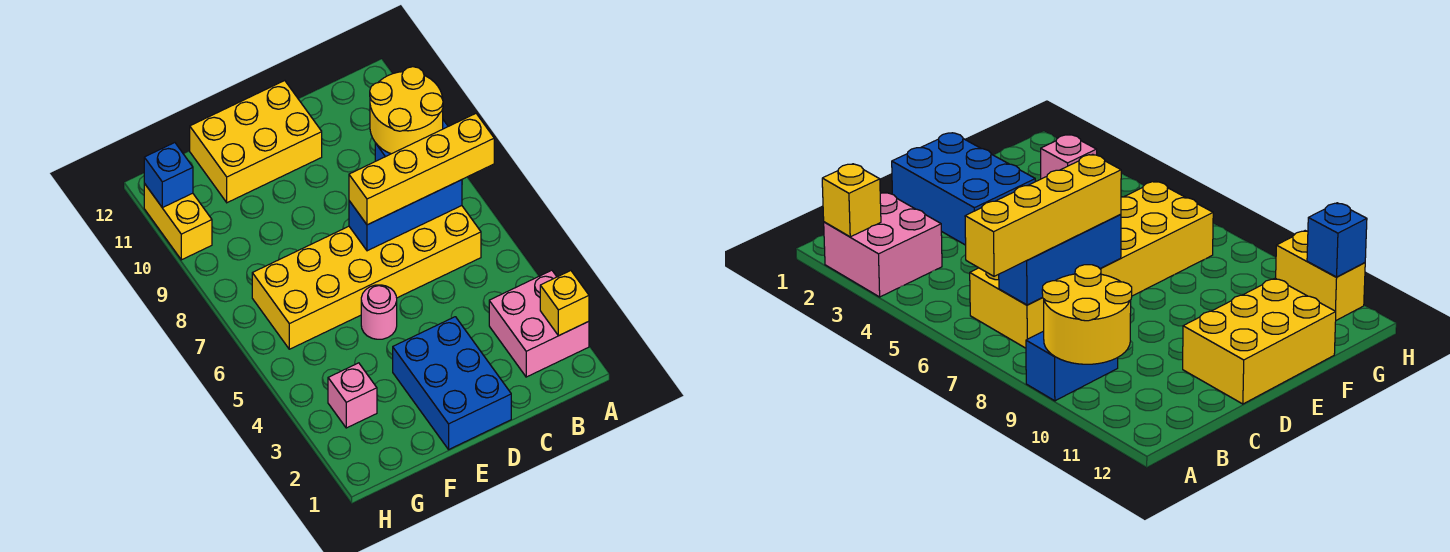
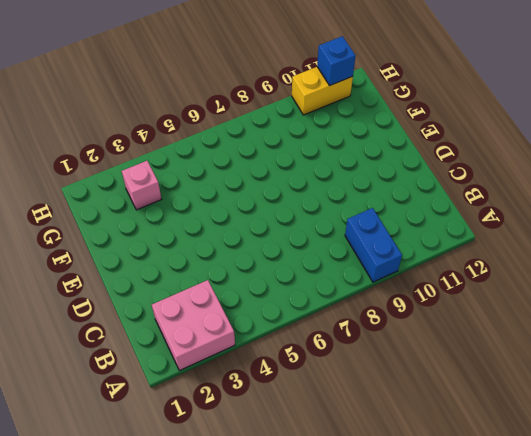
none -> yellow 2x6 brick [252,206,481,349]
none -> blue 2x3 brick [393,317,511,449]
none -> yellow 2x3 brick [190,81,322,203]

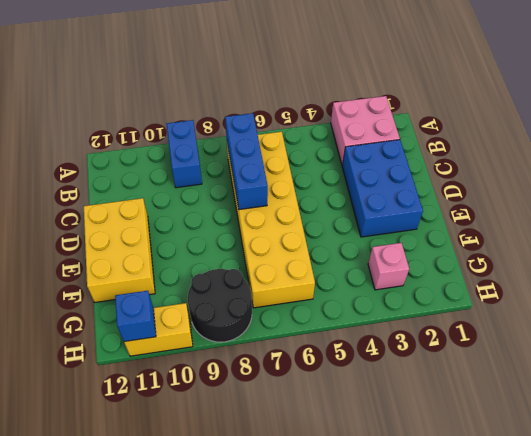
blue 2x3 brick [342,140,423,237] -> blue 2x3 brick turned to [393,317,511,449]
black 2x2 round brick [188,269,252,342] -> none
none -> pink 1x1 round brick [361,285,397,339]
none -> yellow 1x1 brick [540,271,589,336]
none -> yellow 2x2 round brick [370,67,443,154]

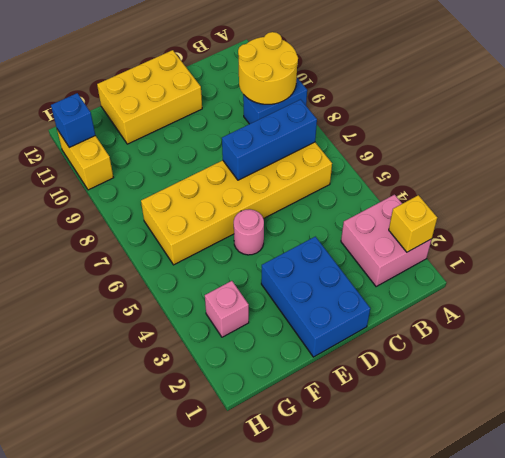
none -> yellow 1x4 brick [349,114,494,225]

